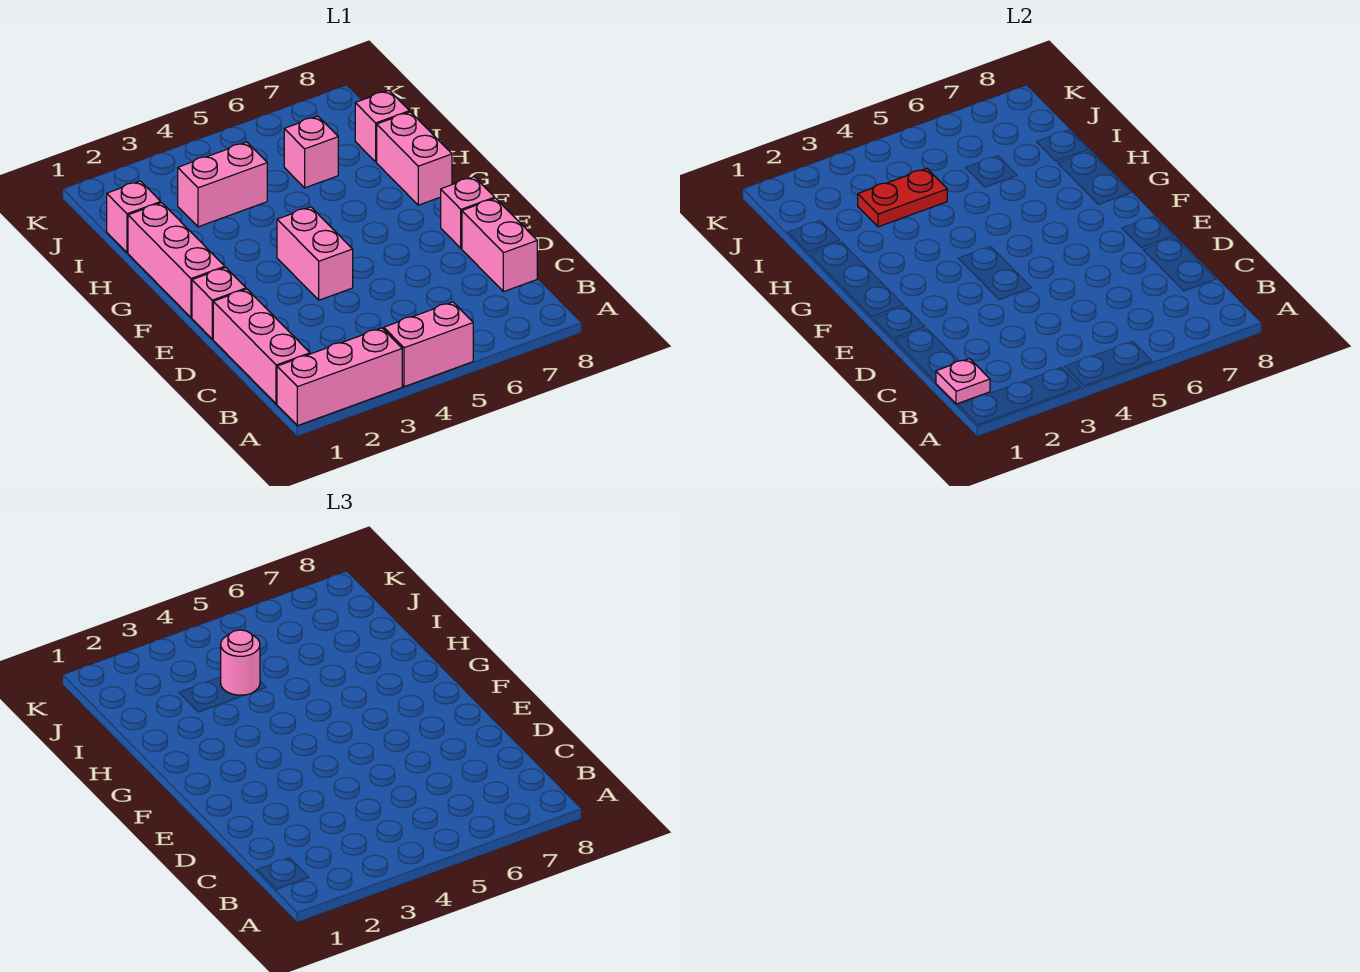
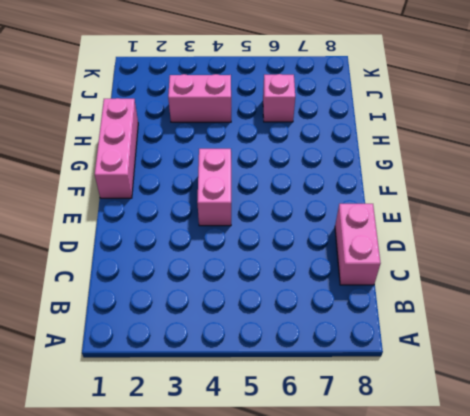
none -> pink 1x3 brick [277,328,402,426]
none -> pink 1x2 brick [384,302,473,387]
none -> pink 1x3 brick [213,289,310,404]

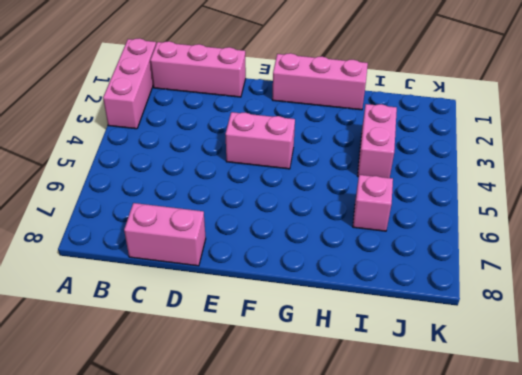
none -> pink 1x2 brick [384,302,473,387]
none -> pink 1x1 brick [192,267,246,339]
none -> pink 1x1 brick [441,177,495,248]

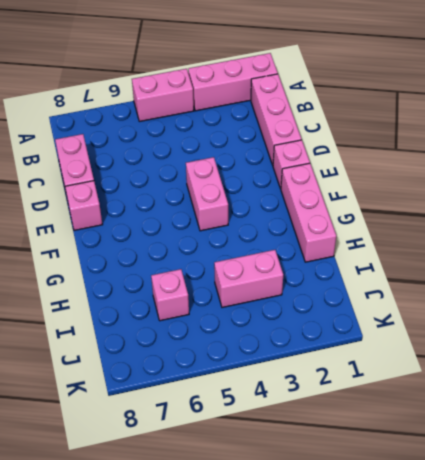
none -> pink 1x2 brick [377,112,452,205]
none -> pink 1x1 brick [107,181,161,253]
none -> pink 1x1 brick [355,90,409,162]

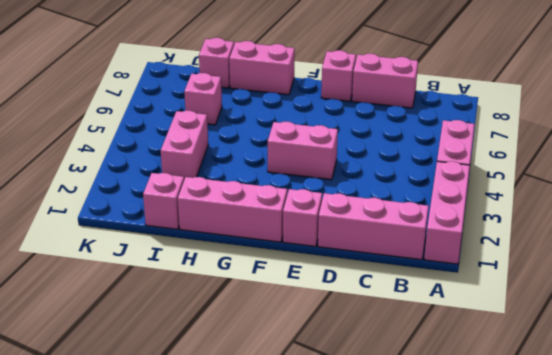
none -> pink 1x1 plate [936,359,990,404]
none -> red 1x2 plate [858,168,947,227]
none -> pink 1x1 round brick [221,630,260,695]

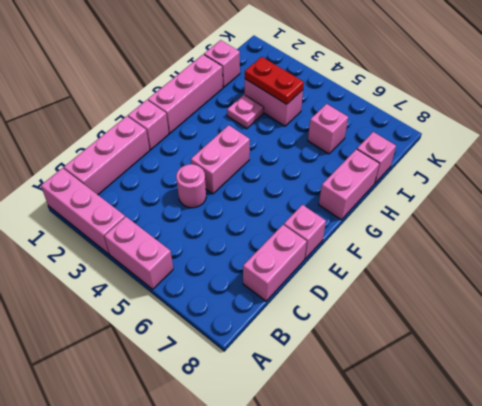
pink 1x1 round brick [176,164,206,208] -> pink 1x1 round brick moved to [221,630,260,695]
pink 1x1 plate [227,95,264,129] -> pink 1x1 plate moved to [936,359,990,404]

